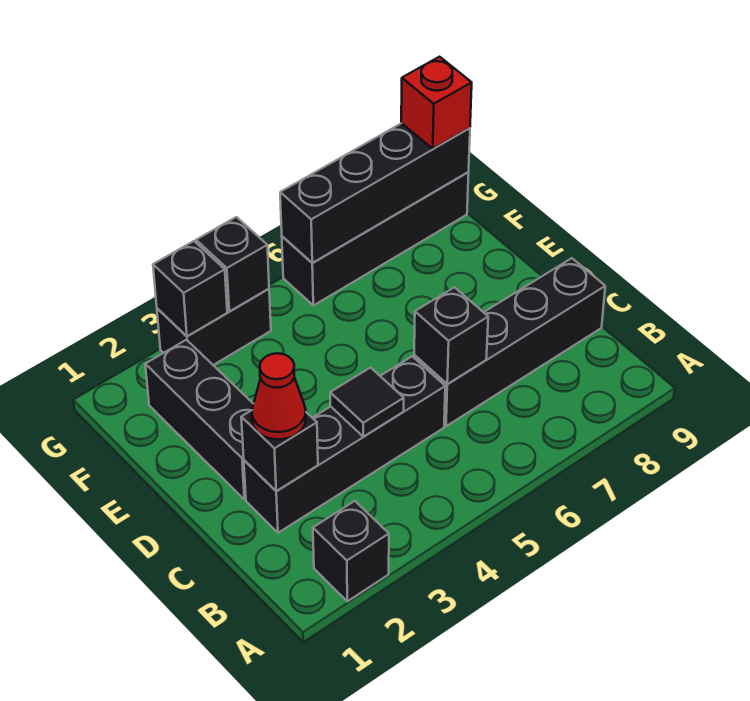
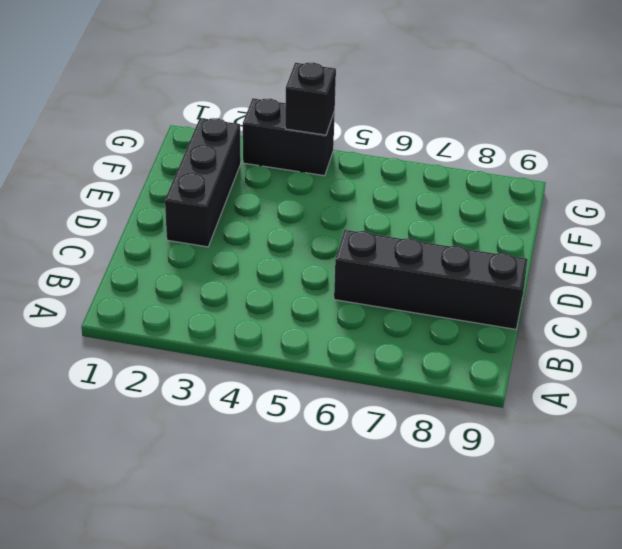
none -> black 1x1 brick [313,501,389,601]
none -> black 1x4 brick [244,356,445,533]
none -> black 1x4 brick [282,172,469,305]

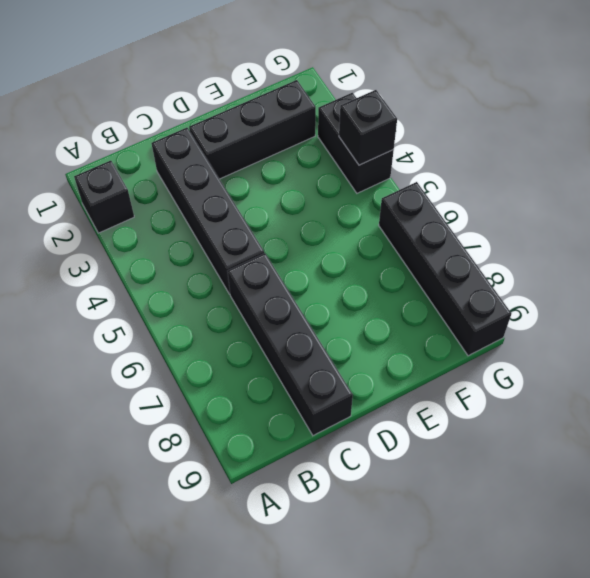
none -> black 1x1 brick [241,410,318,491]
none -> black 1x1 tile [330,368,404,437]
none -> black 1x1 brick [414,287,488,384]

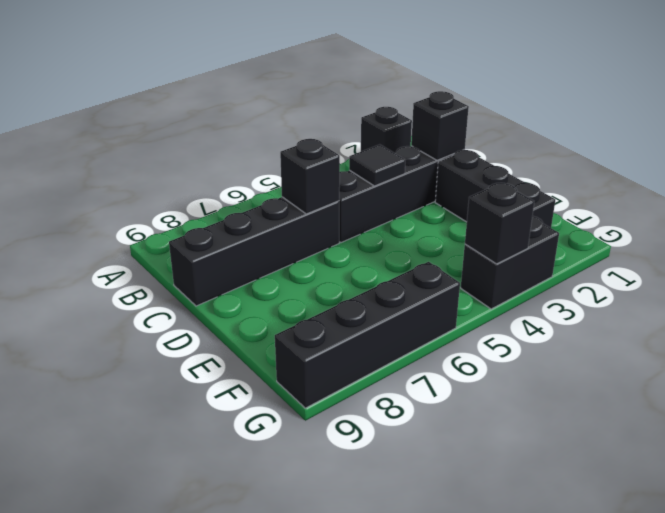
none -> black 1x1 brick [153,241,227,336]
none -> black 1x4 brick [280,123,470,263]
none -> red 1x1 cone [252,353,306,440]

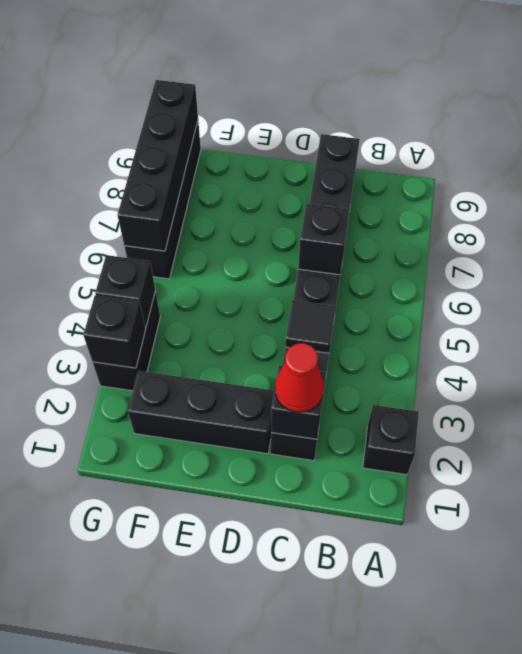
none -> red 1x1 brick [401,57,472,149]

